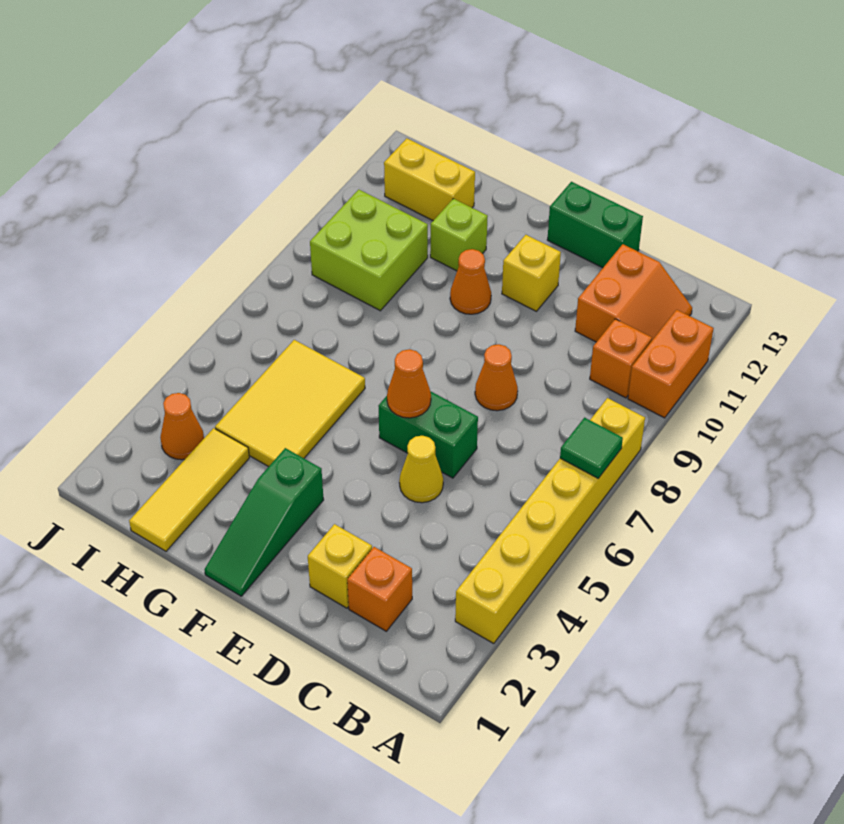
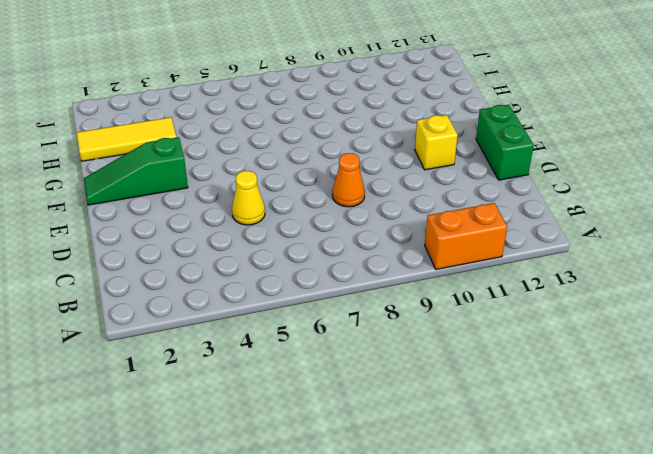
none -> yellow 1x6 brick [455,398,645,644]
none -> orange 1x1 brick [590,319,652,398]
none -> orange 2x2 slope [575,244,692,342]

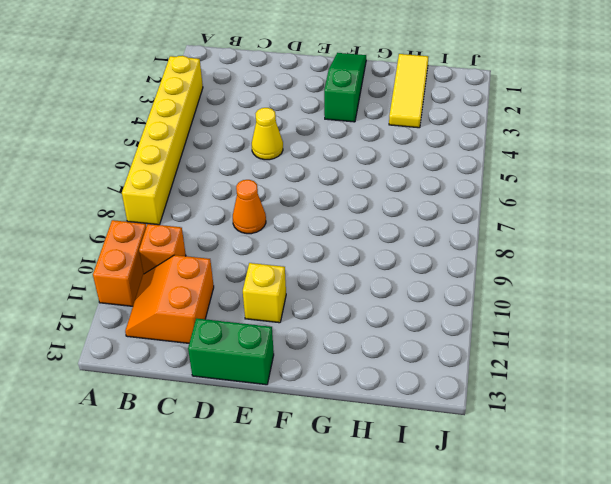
none -> orange 1x1 brick [347,547,412,631]
none -> yellow 1x1 brick [308,524,372,608]
none -> green 1x2 brick [379,391,478,478]

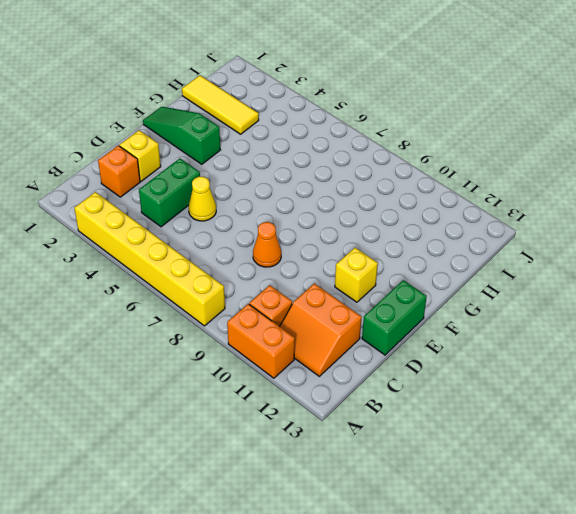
green 1x2 brick [139,158,200,227] -> green 1x2 brick moved to [379,391,478,478]
none -> orange 1x1 cone [450,249,491,314]
none -> yellow 2x3 tile [215,340,365,467]
none -> lime 1x1 brick [430,199,488,271]

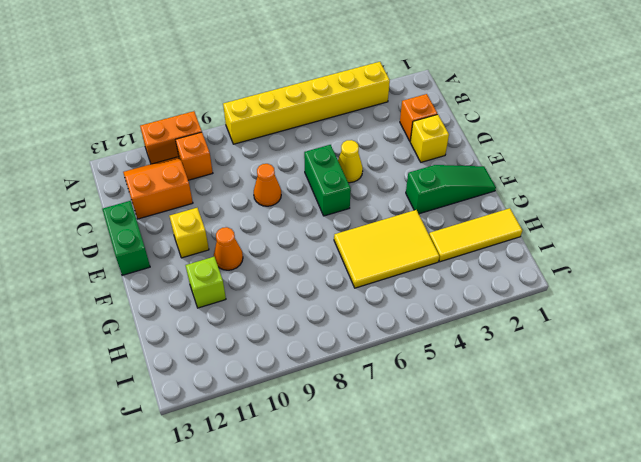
none -> lime 2x2 brick [310,190,428,311]
none -> yellow 1x2 brick [384,138,475,221]
none -> orange 1x1 cone [160,393,204,460]

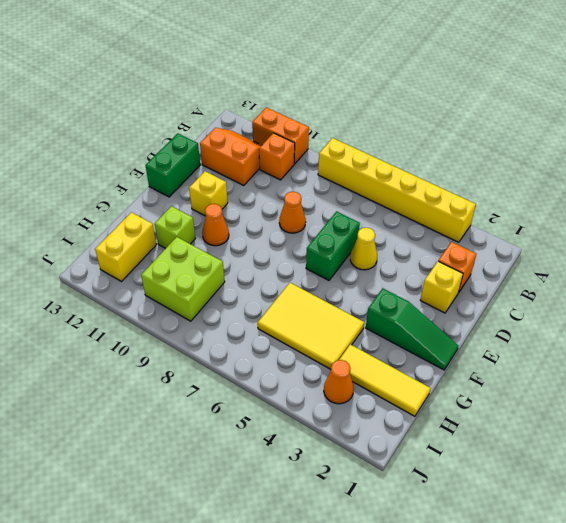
none -> green 1x1 tile [560,418,623,478]
none -> orange 1x1 cone [387,349,431,418]

